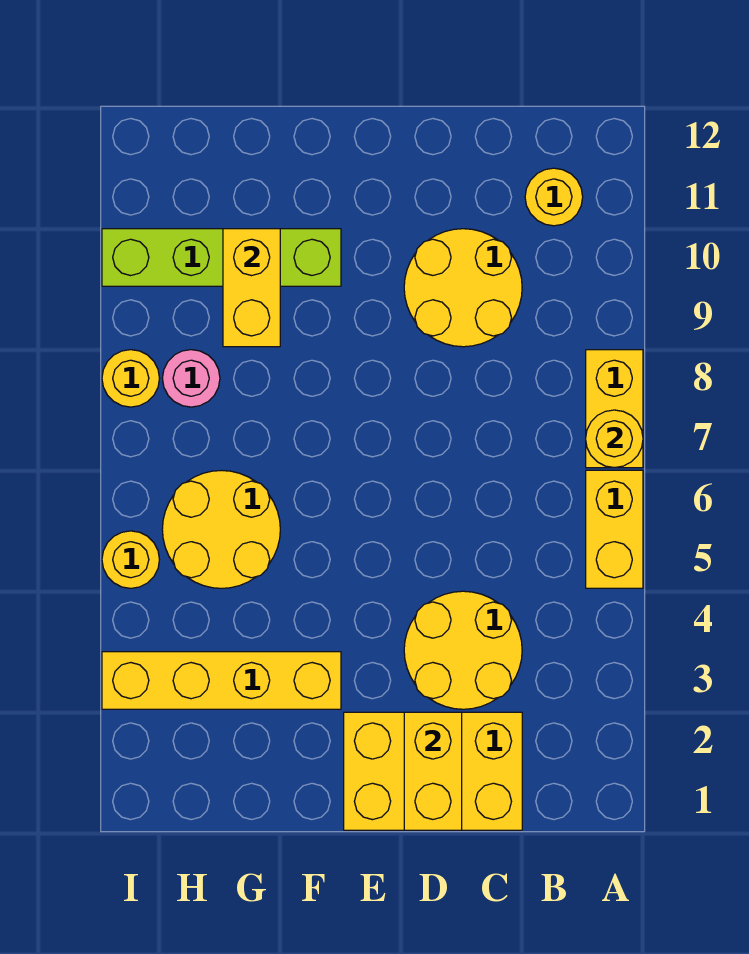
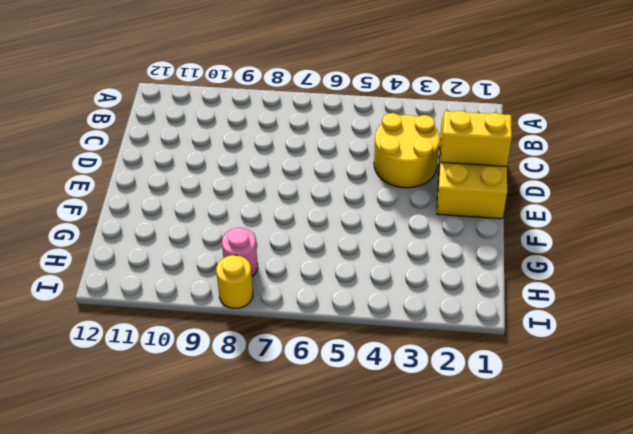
none -> yellow 1x2 brick [586,470,643,588]
none -> yellow 1x2 brick [586,350,643,468]
none -> yellow 1x1 round brick [525,168,583,226]

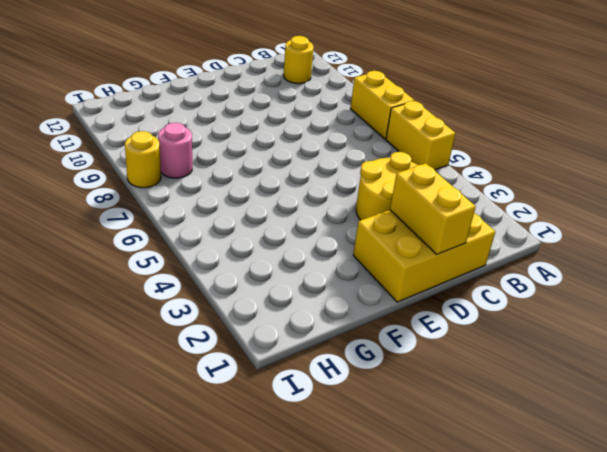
none -> yellow 2x2 round brick [404,229,522,347]
none -> yellow 1x4 brick [102,652,341,709]
none -> lime 1x4 brick [102,229,341,286]

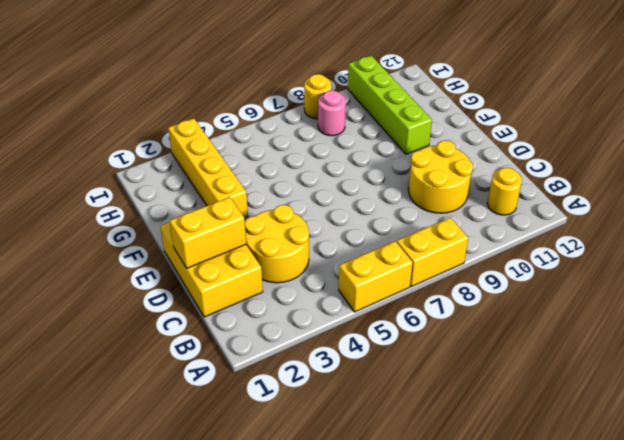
none -> yellow 2x2 round brick [162,470,280,588]
none -> yellow 1x1 round brick [102,531,160,588]
none -> yellow 1x1 round brick [586,410,643,468]

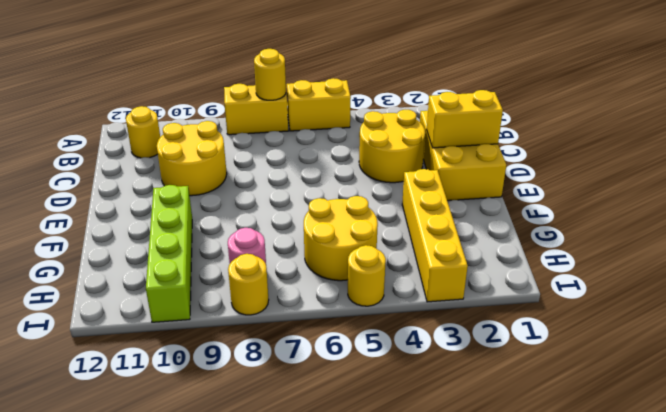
none -> yellow 1x2 brick [223,229,280,347]

